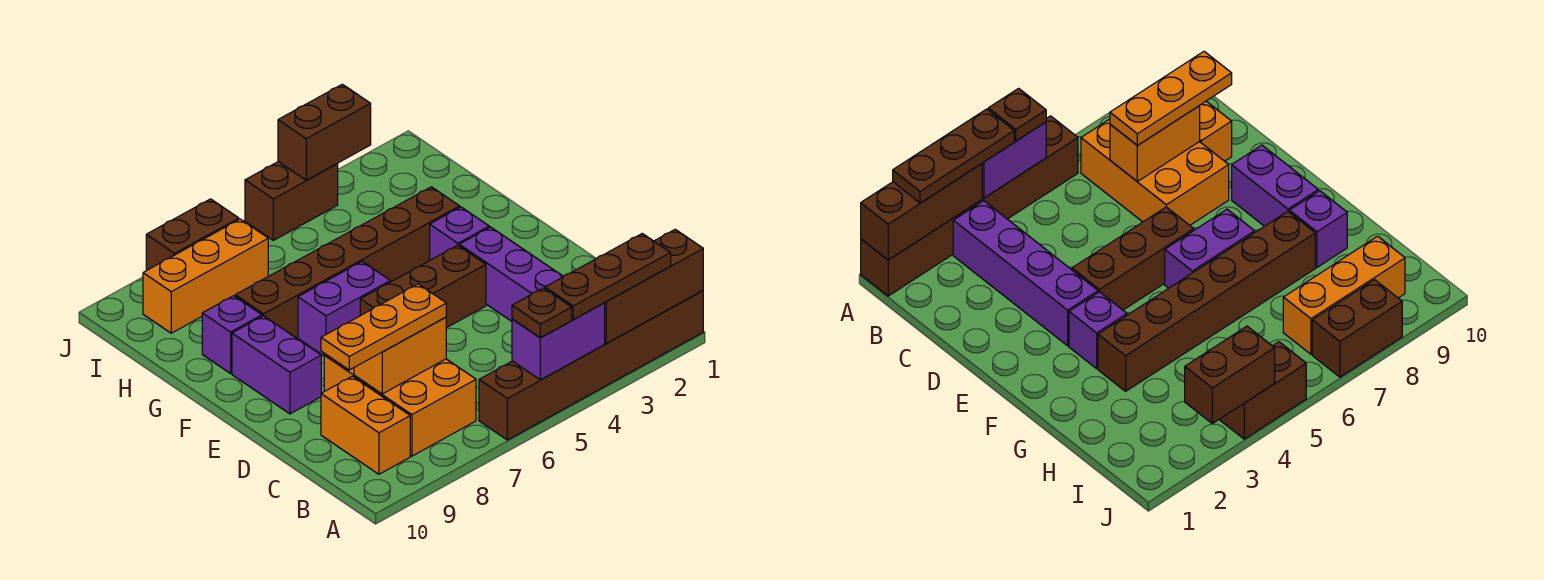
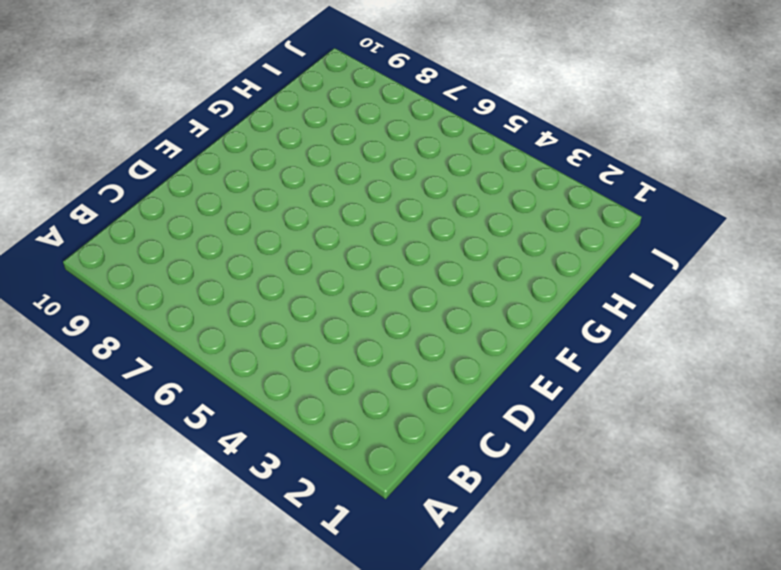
none -> brown 1x6 brick [479,291,703,440]
none -> purple 1x4 brick [459,227,563,321]
none -> orange 2x3 brick [324,355,476,456]

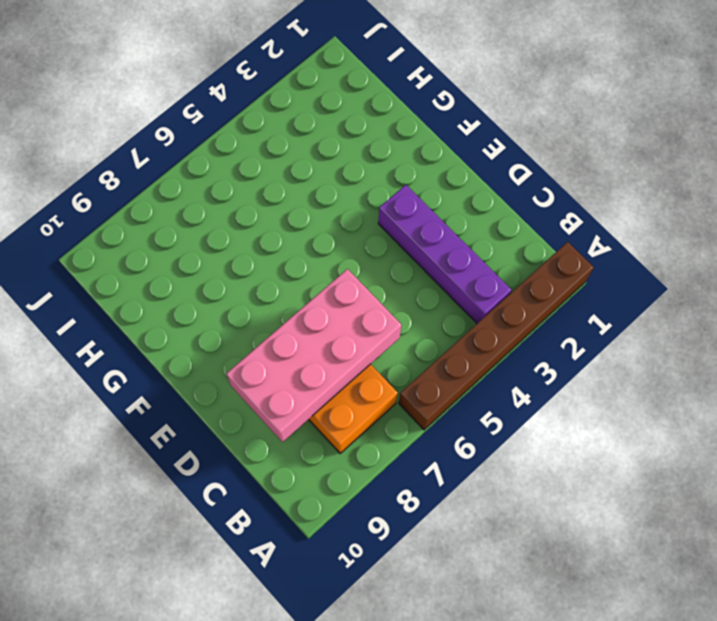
pink 2x4 brick [226,269,401,442] -> orange 1x2 brick [354,317,446,394]
none -> orange 1x2 brick [321,376,410,474]
none -> brown 1x3 brick [360,245,486,328]
none -> purple 1x2 brick [232,316,321,414]

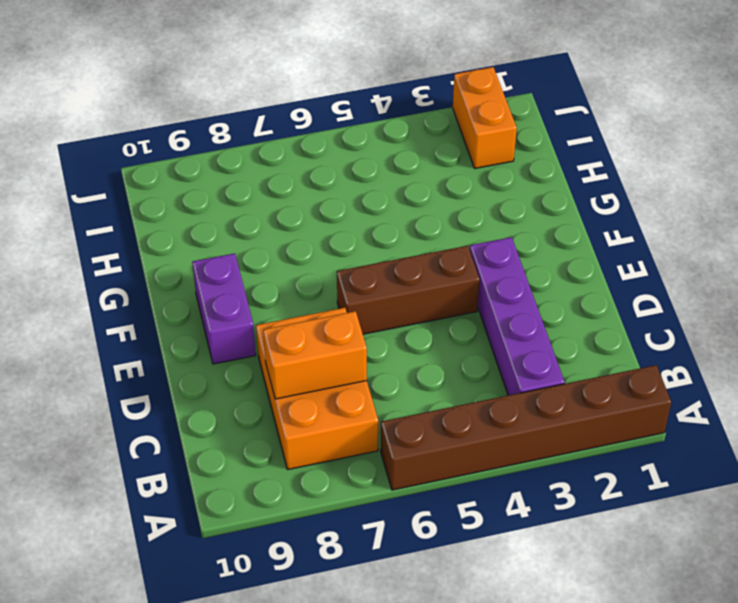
orange 1x2 brick [453,67,517,168] -> orange 1x2 brick moved to [321,376,410,474]
none -> purple 1x1 brick [430,207,489,260]
none -> purple 1x2 brick [298,262,390,356]
none -> brown 1x6 brick [235,187,460,338]

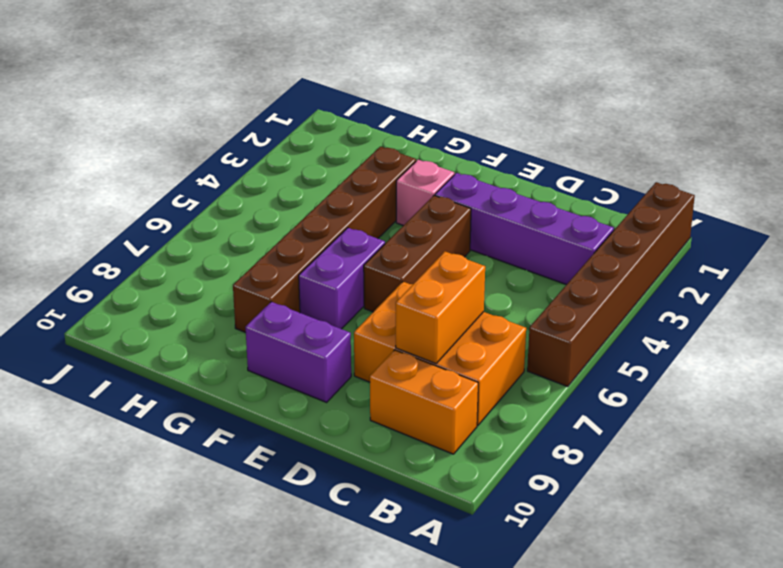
pink 1x1 brick [396,160,454,226] -> purple 1x1 brick [430,207,489,260]
none -> purple 1x1 brick [202,296,262,373]
none -> orange 1x3 brick [143,219,268,333]
none -> brown 1x2 brick [245,162,338,240]

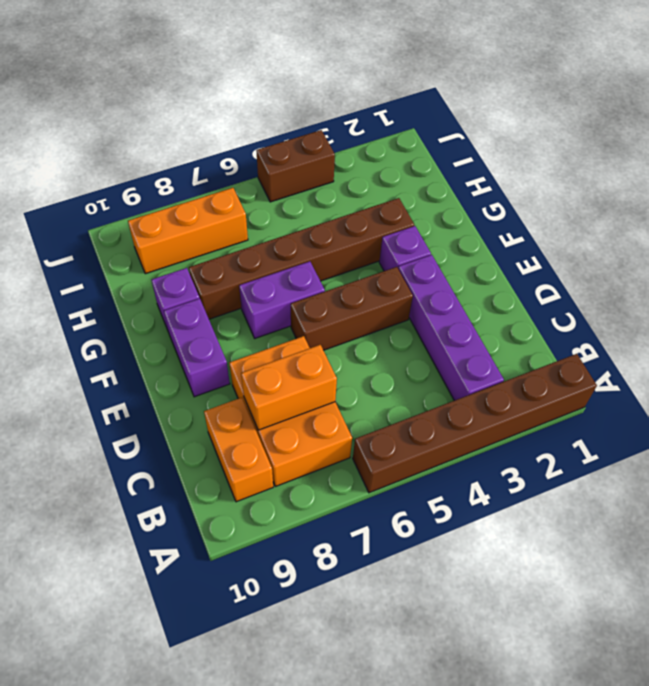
none -> brown 1x2 brick [146,199,239,271]
none -> brown 1x3 brick [605,229,703,344]
none -> purple 1x2 brick [512,303,605,380]

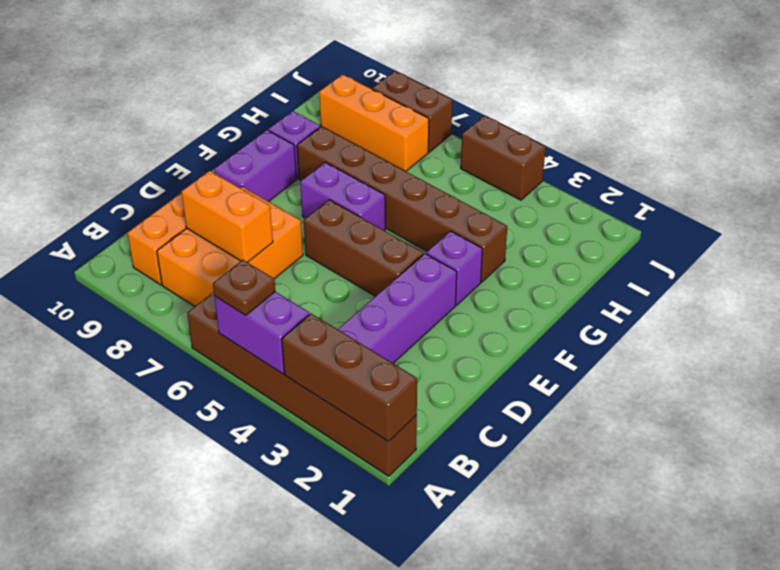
none -> brown 1x2 brick [278,84,371,180]
none -> brown 1x3 plate [545,234,671,319]
none -> orange 1x3 plate [321,284,446,370]

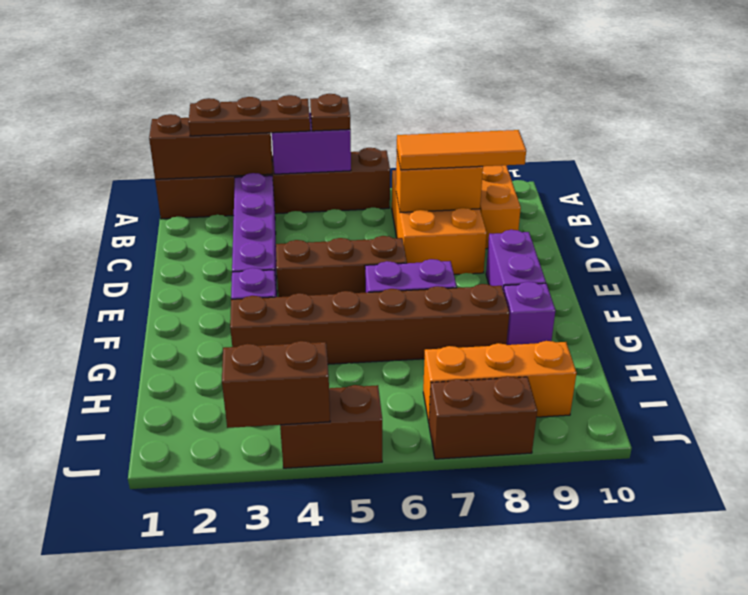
orange 1x3 tile [397,130,526,170] -> orange 1x3 plate [321,284,446,370]

